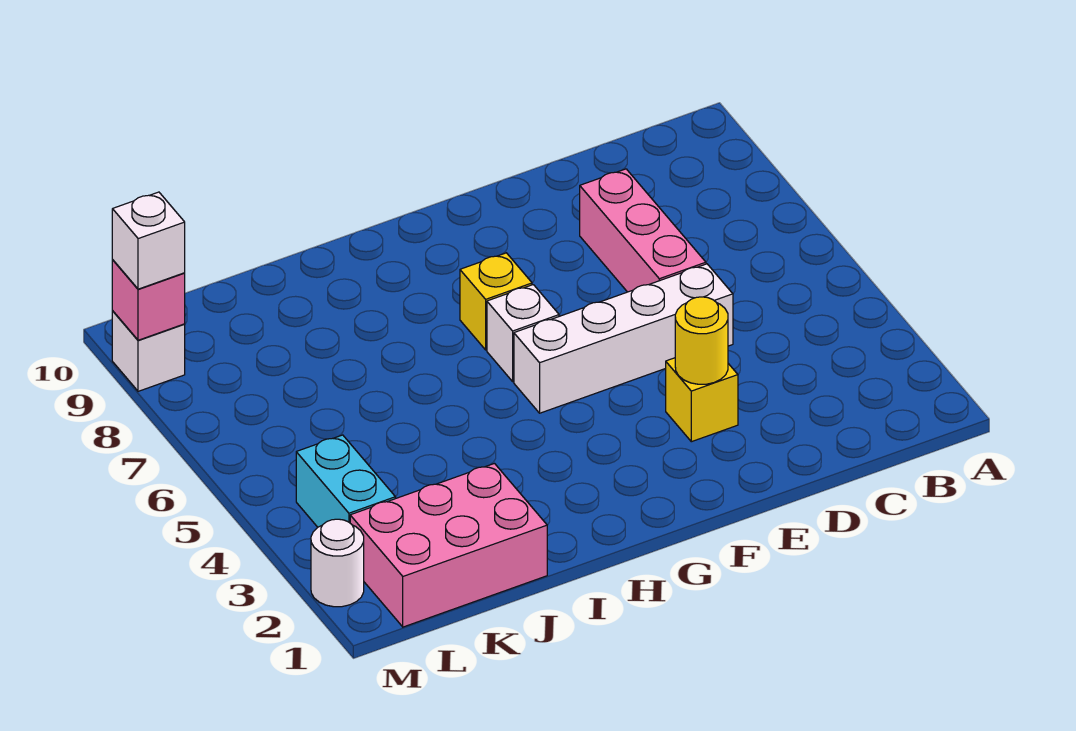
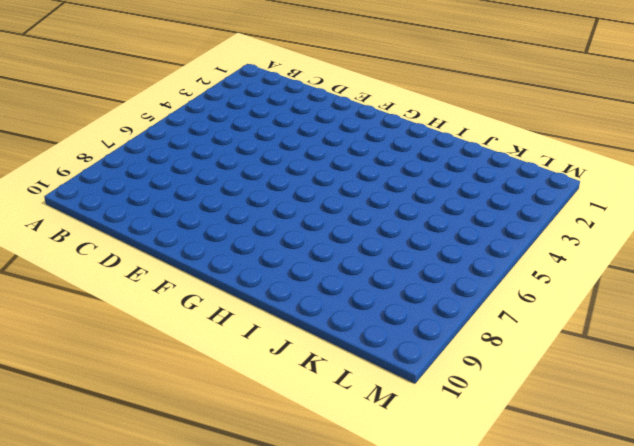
none -> white 1x4 brick [514,264,733,413]
none -> pink 1x3 brick [580,169,706,292]
none -> yellow 1x1 brick [666,358,738,442]

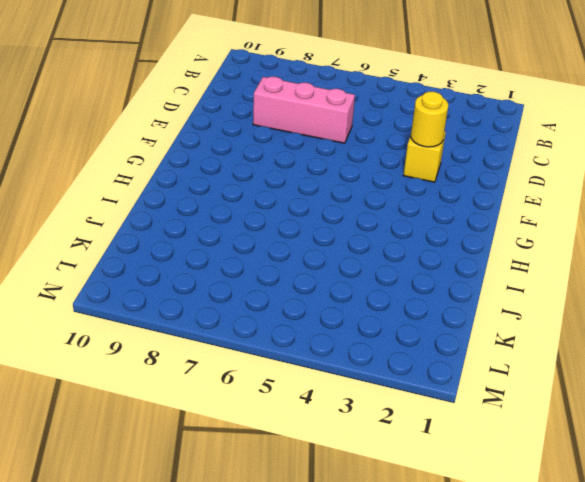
none -> white 1x4 brick [514,264,733,413]
none -> white 1x1 brick [487,285,559,381]
none -> yellow 1x1 brick [460,253,532,350]

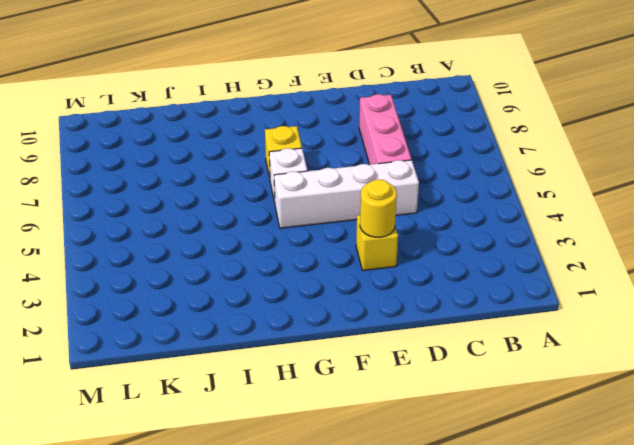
none -> pink 2x3 brick [350,464,547,627]
none -> cyan 1x2 brick [296,435,395,527]
none -> white 1x1 round brick [311,519,364,607]

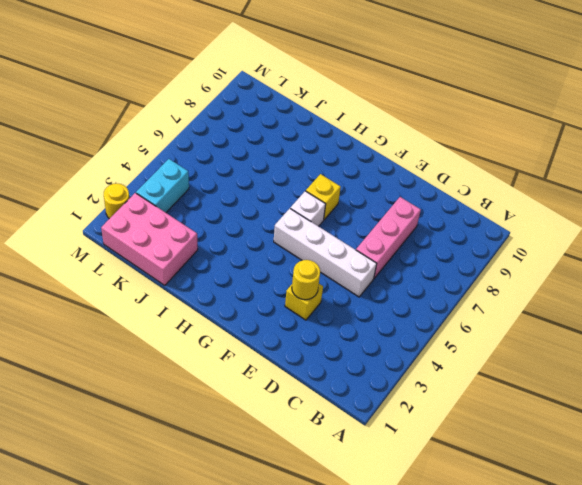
yellow 1x1 round brick [104,184,129,219] -> white 1x1 round brick [311,519,364,607]
none -> white 1x1 brick [112,311,185,391]
none -> pink 1x1 brick [112,260,185,340]
none -> white 1x1 brick [112,192,185,289]

